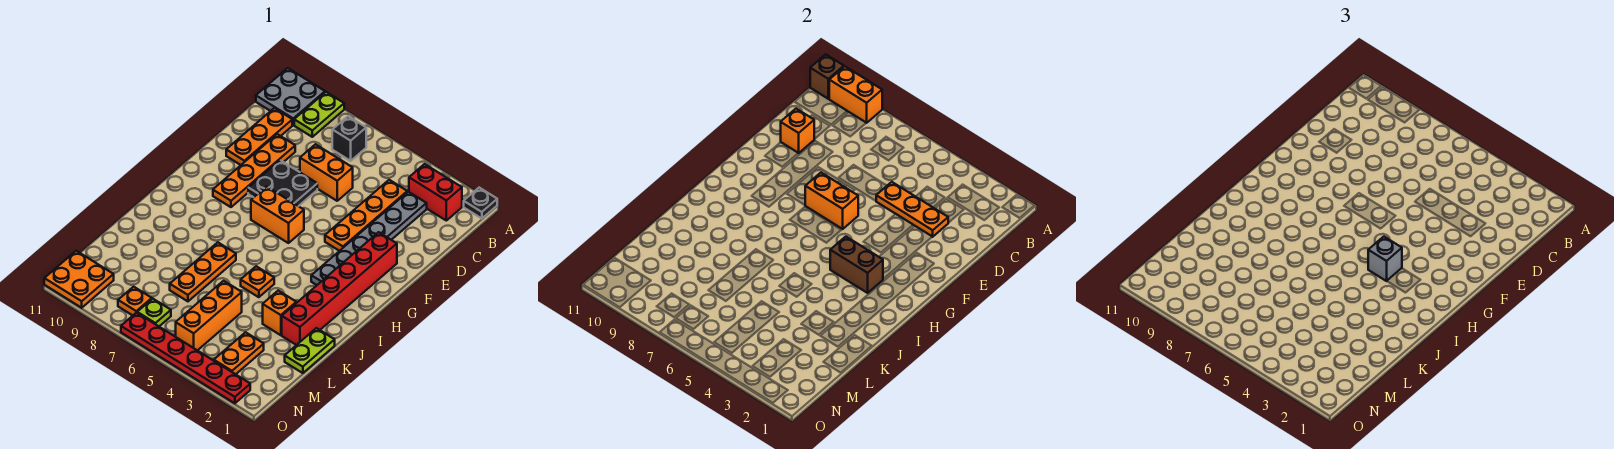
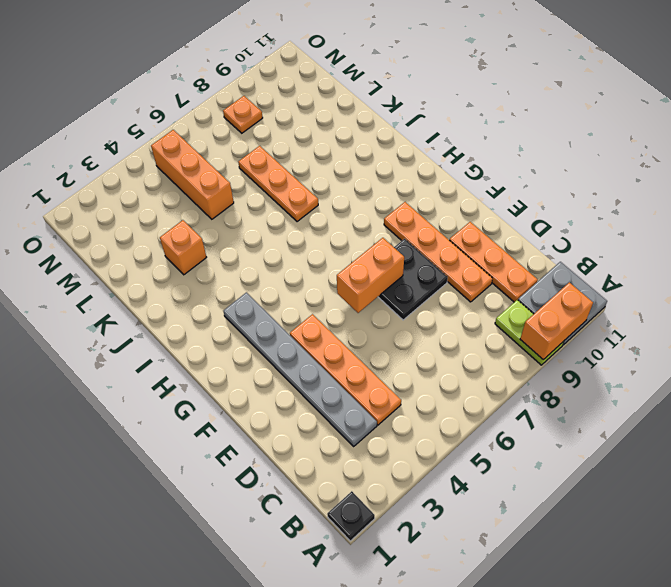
none -> red 1x2 brick [409,164,462,220]
none -> black 1x1 brick [332,116,366,161]
none -> orange 1x2 brick [300,144,353,201]
none -> red 1x6 brick [282,232,397,345]

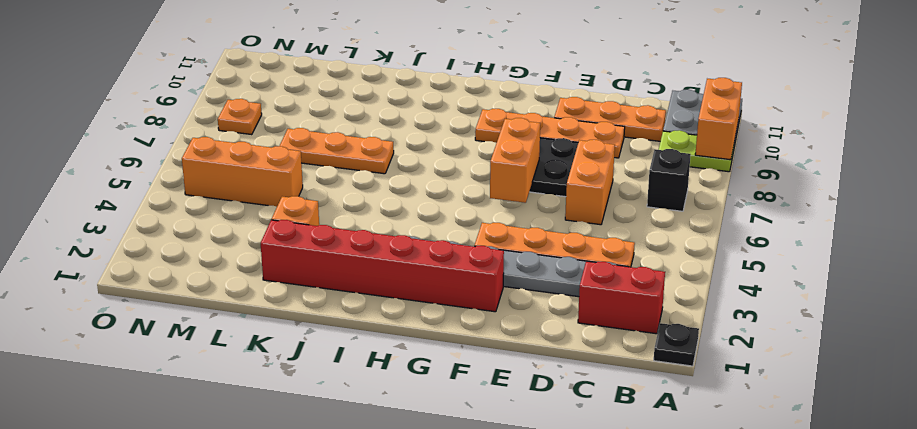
red 1x2 brick [578,261,665,334] -> red 1x2 brick turned to [409,164,462,220]
none -> orange 1x2 brick [251,187,304,243]
none -> orange 1x1 plate [241,266,274,297]
none -> lime 1x2 plate [285,328,335,373]
none -> orange 1x2 plate [214,332,264,374]

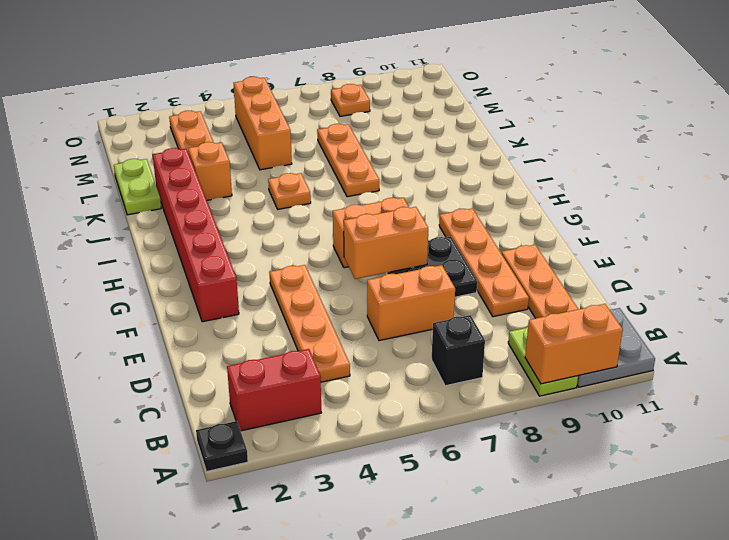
none -> grey 1x6 plate [311,192,427,285]
none -> lime 1x1 plate [137,299,171,326]
none -> orange 2x2 plate [44,251,114,308]
none -> red 1x6 plate [121,313,250,403]

